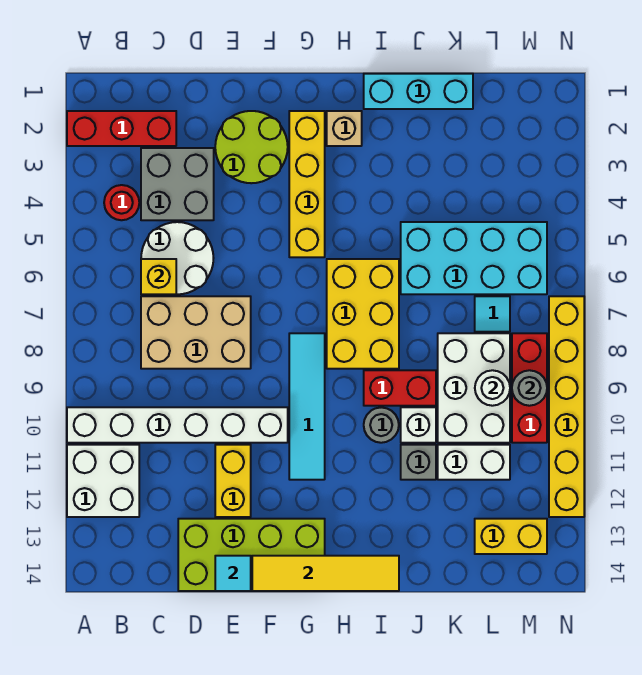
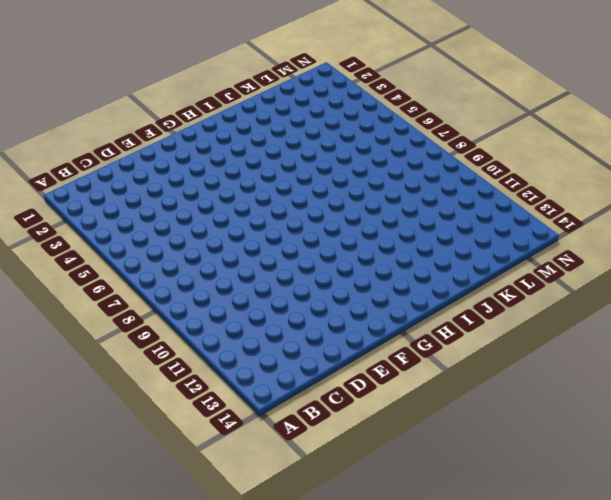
none -> red 1x3 brick [67,111,176,146]
none -> white 1x6 brick [67,407,288,443]
none -> white 2x2 brick [67,445,139,517]
none -> red 1x1 round brick [104,185,139,220]

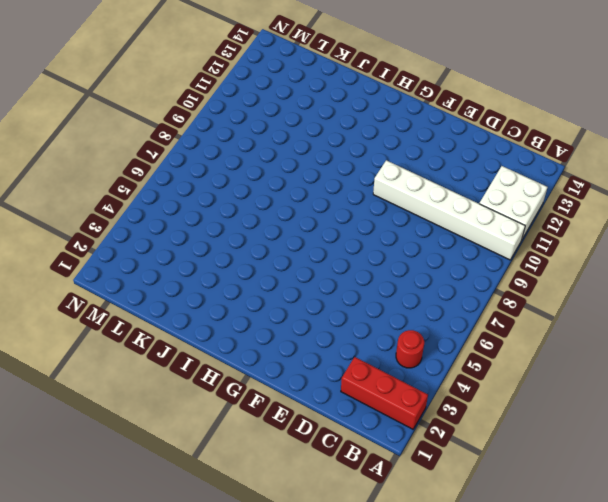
none -> grey 2x2 brick [141,148,214,220]
none -> white 2x2 round brick [141,222,213,294]
none -> tan 2x3 brick [141,296,251,369]
none -> lime 2x4 brick [178,519,325,591]

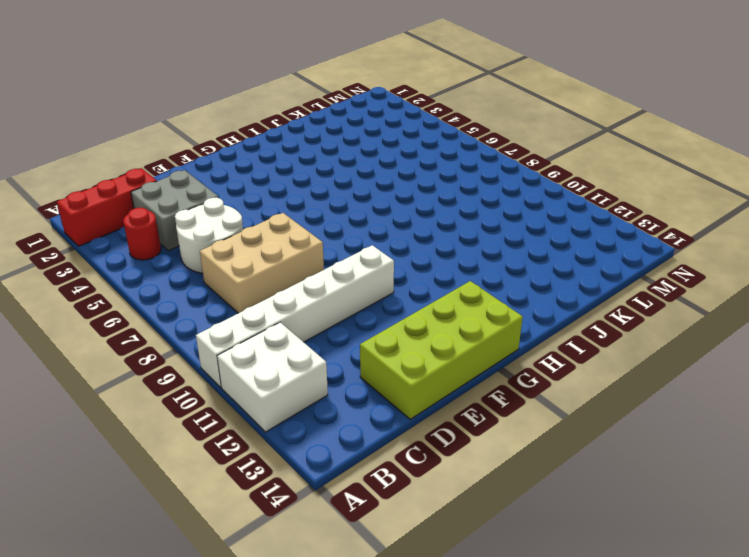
none -> lime 2x2 round brick [215,111,288,183]
none -> yellow 1x2 brick [215,445,251,517]
none -> yellow 1x4 brick [289,111,325,257]
none -> cyan 1x4 tile [289,333,325,480]

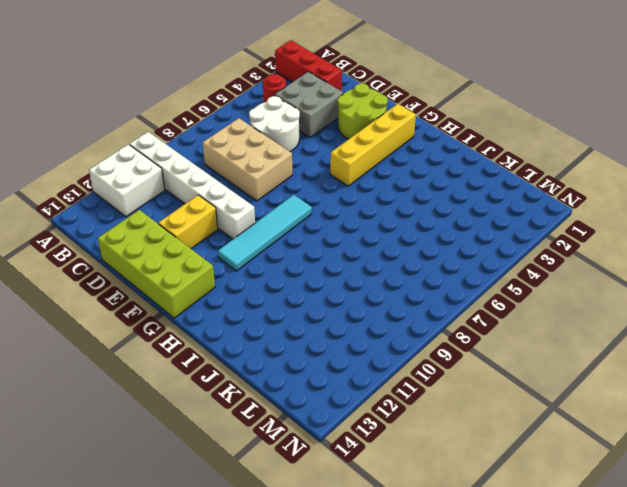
none -> tan 1x1 brick [327,111,362,146]
none -> yellow 2x3 brick [327,259,399,369]
none -> cyan 1x3 brick [364,74,473,109]
none -> red 1x2 brick [364,370,436,406]

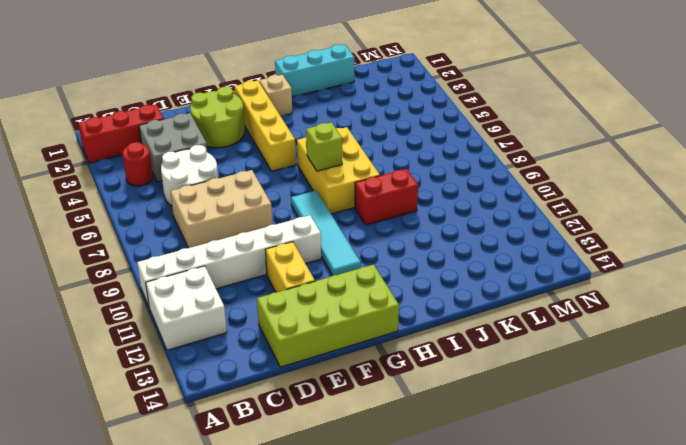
lime 1x1 brick [306,122,342,171] -> none
none -> grey 1x1 round brick [364,407,399,443]
none -> cyan 2x4 brick [401,222,547,294]
none -> white 1x1 brick [401,407,436,443]
none -> grey 1x1 brick [401,445,436,480]

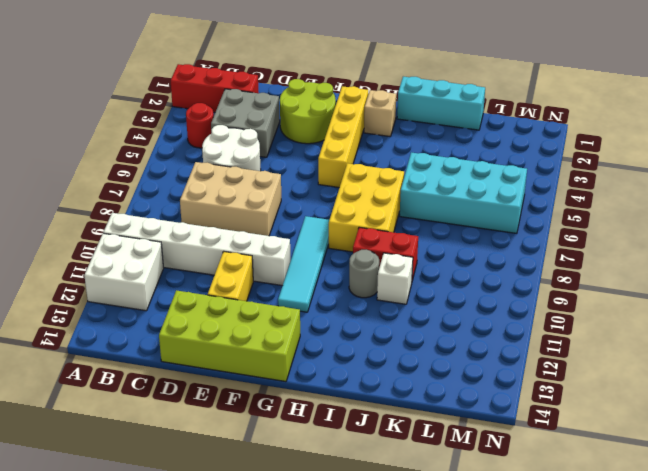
none -> grey 1x1 brick [401,445,436,480]
none -> white 2x3 brick [438,333,510,443]
none -> white 1x2 brick [438,445,510,480]
none -> cyan 1x1 tile [475,296,510,332]

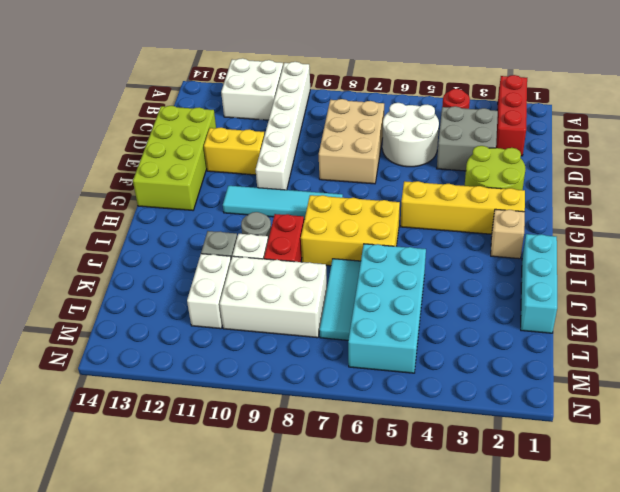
cyan 1x3 tile [320,259,361,340] -> cyan 1x1 tile [475,296,510,332]
none -> yellow 1x2 brick [475,519,547,554]
none -> red 1x3 brick [512,333,547,443]
none -> yellow 1x6 brick [549,296,584,517]
none -> yellow 1x1 brick [141,259,176,294]

